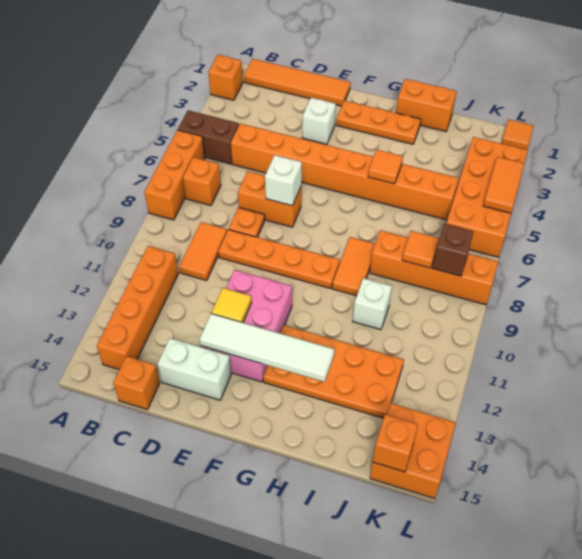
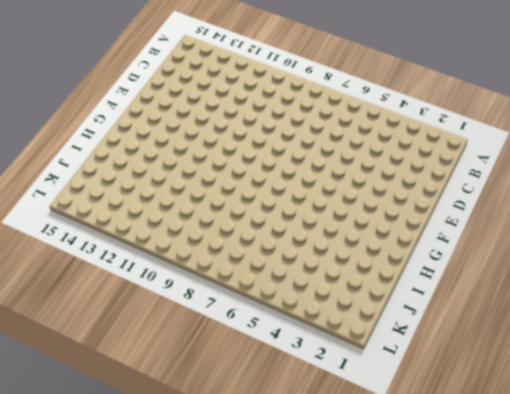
none -> orange 1x1 brick [208,55,243,100]
none -> brown 1x2 brick [178,110,239,164]
none -> orange 1x3 brick [144,130,205,220]
none -> orange 1x4 tile [244,59,350,106]

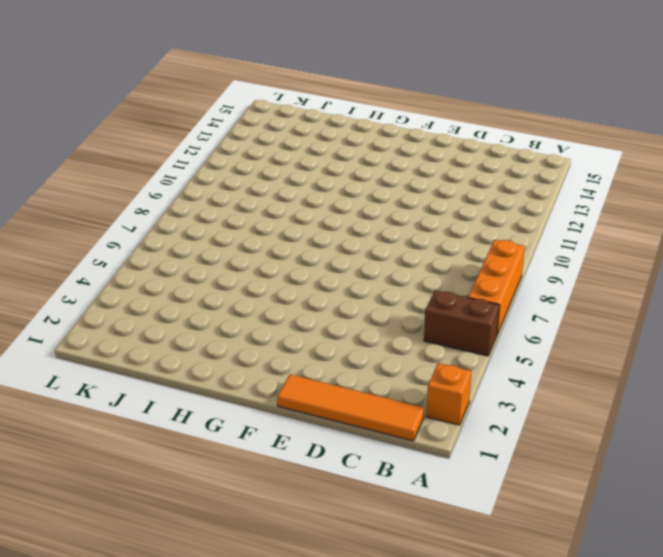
none -> orange 1x1 brick [183,157,221,206]
none -> orange 1x4 brick [97,246,178,370]
none -> orange 1x8 brick [231,123,459,220]
none -> orange 1x2 tile [179,222,227,281]

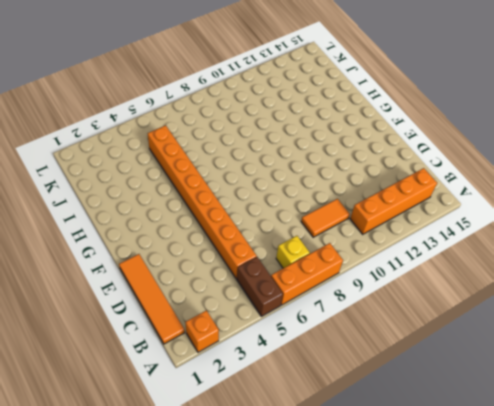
yellow 1x1 brick [276,236,310,268] -> orange 1x1 brick [183,157,221,206]
none -> orange 1x1 brick [113,356,160,409]
none -> orange 1x2 brick [238,171,301,227]
none -> orange 1x1 plate [229,207,265,237]
none -> orange 1x4 plate [218,229,340,289]

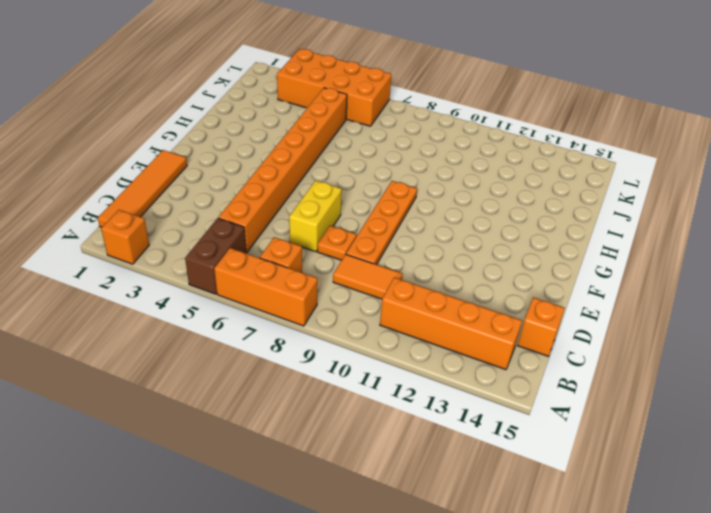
yellow 1x2 brick [289,181,342,252] -> orange 1x2 brick [238,171,301,227]
none -> white 1x2 brick [158,338,231,400]
none -> white 1x1 brick [302,98,336,144]
none -> pink 2x3 brick [201,270,292,382]
none -> orange 1x3 plate [336,101,421,144]

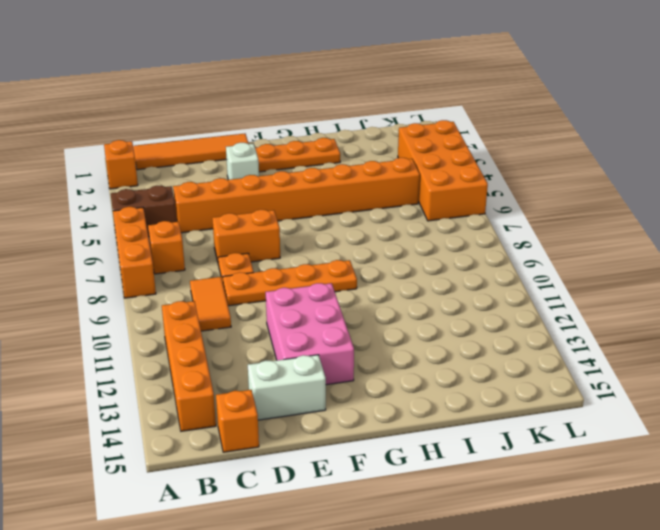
none -> orange 2x4 plate [263,325,404,418]
none -> orange 1x2 brick [396,79,457,131]
none -> orange 1x2 tile [332,237,375,296]
none -> orange 1x4 brick [370,230,498,305]

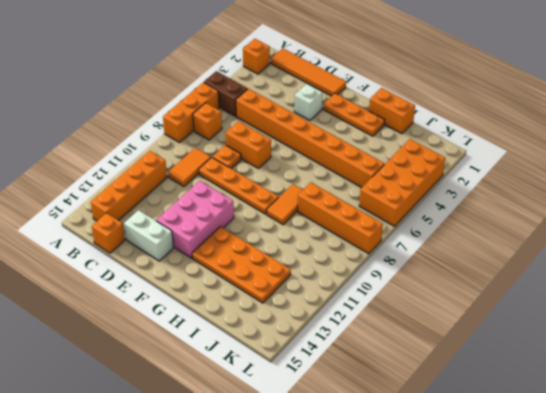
none -> white 1x1 brick [353,278,392,330]
none -> orange 2x2 brick [370,403,456,499]
none -> orange 1x1 tile [501,119,534,150]
none -> white 1x1 brick [265,155,302,206]

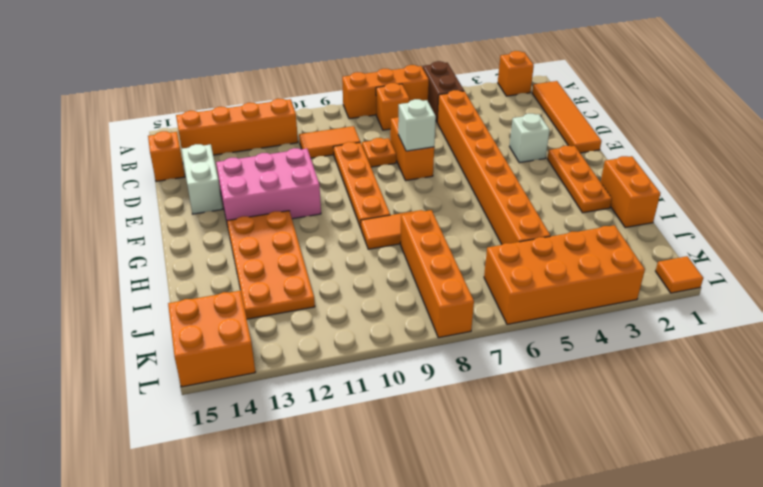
none -> white 1x1 brick [353,278,392,330]
none -> yellow 1x1 tile [212,288,252,323]
none -> white 1x4 tile [200,313,334,382]
none -> orange 1x1 tile [368,150,403,184]

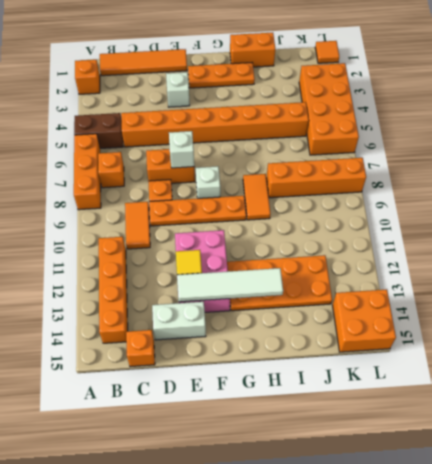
white 1x1 brick [196,166,220,198] -> white 1x1 brick moved to [353,278,392,330]
none -> orange 1x1 tile [368,150,403,184]
none -> orange 1x1 tile [402,231,439,268]
none -> brown 1x1 brick [432,224,474,276]
none -> orange 1x1 brick [373,415,418,472]

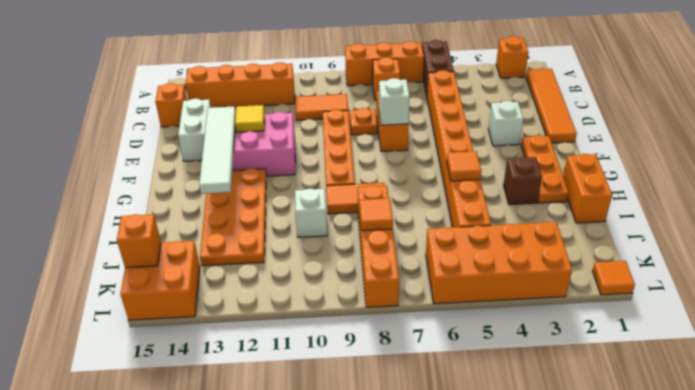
brown 1x1 brick [504,157,542,205] -> brown 1x1 brick moved to [432,224,474,276]
none -> orange 1x2 tile [483,157,525,213]

